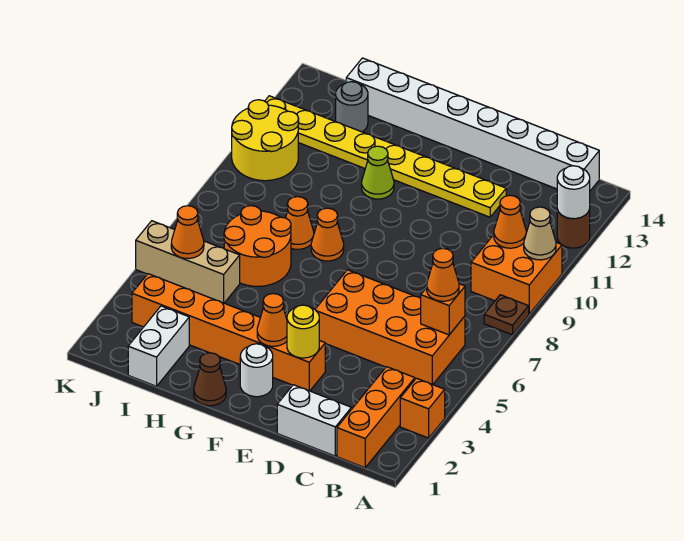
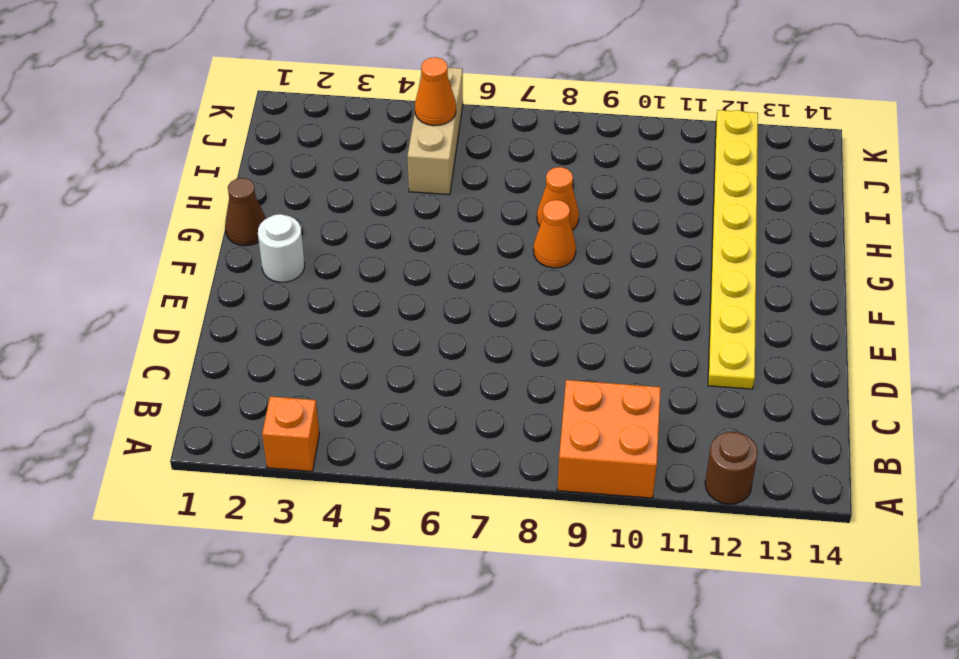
none -> brown 1x1 plate [484,295,529,335]
none -> orange 1x3 brick [337,367,415,468]
none -> orange 2x4 brick [315,270,465,385]

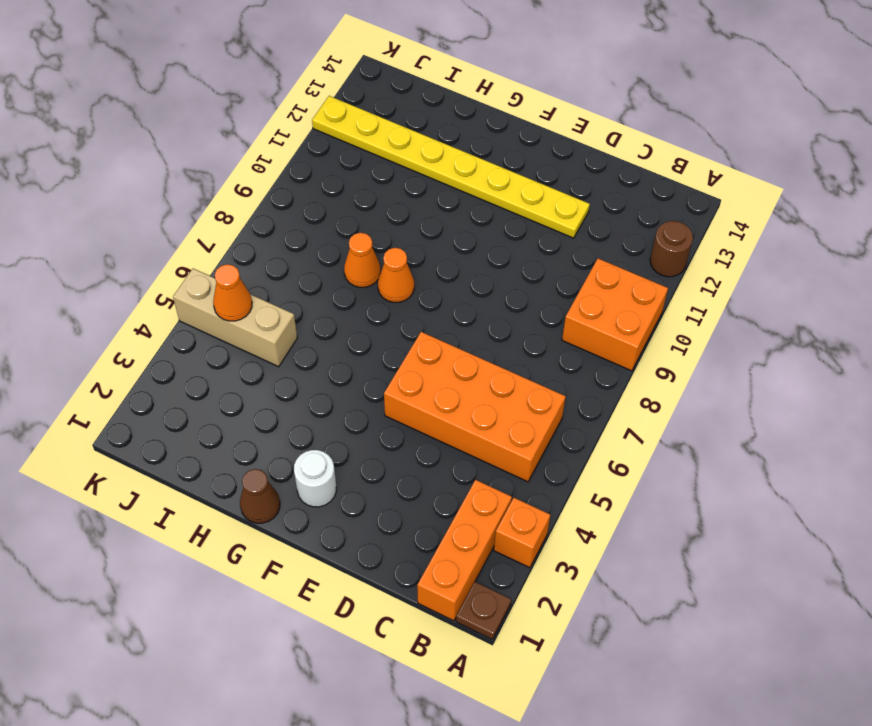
brown 1x1 plate [456,582,511,640] -> brown 1x1 plate moved to [484,295,529,335]
none -> white 1x8 brick [346,58,599,191]
none -> white 1x2 brick [277,385,351,456]
none -> orange 1x6 brick [132,274,325,391]

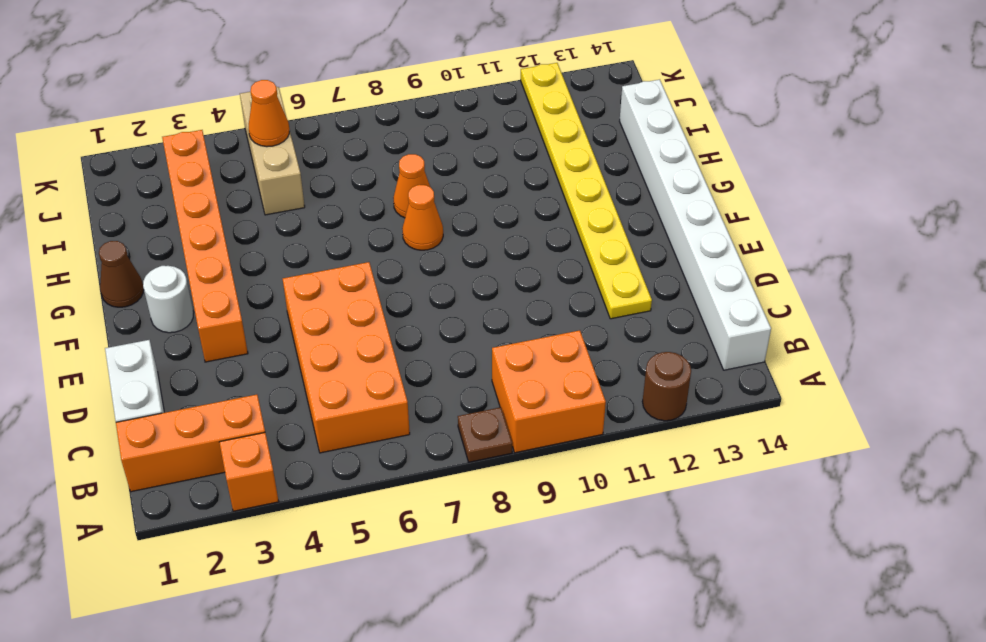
none -> lime 1x1 cone [362,146,394,199]
none -> orange 2x2 round brick [224,206,291,286]
none -> white 1x2 brick [128,306,189,386]

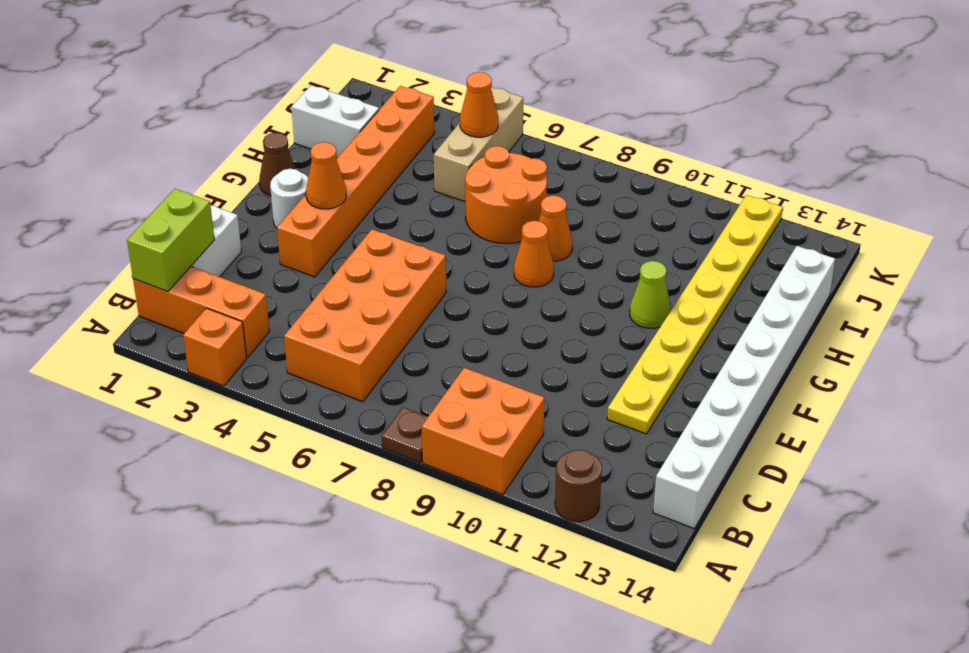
lime 1x2 brick [127,189,214,292] -> none
none -> grey 1x1 round brick [336,82,368,132]
none -> yellow 2x2 round brick [232,100,299,181]
none -> tan 1x1 cone [524,207,556,260]

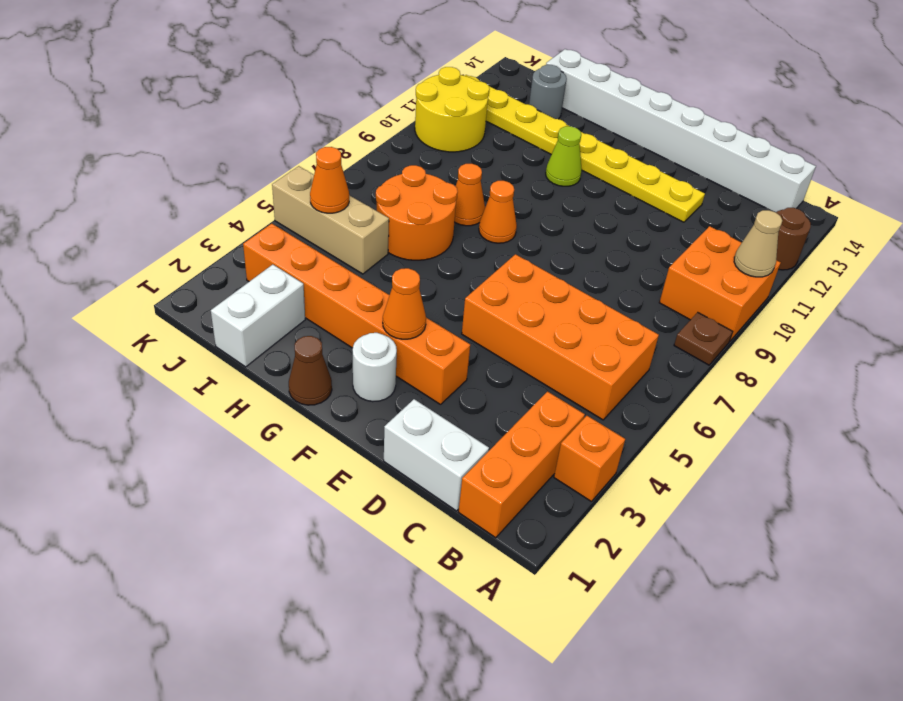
none -> white 1x1 round brick [557,166,590,219]
none -> orange 1x1 brick [421,284,465,335]
none -> orange 1x1 cone [494,195,526,248]

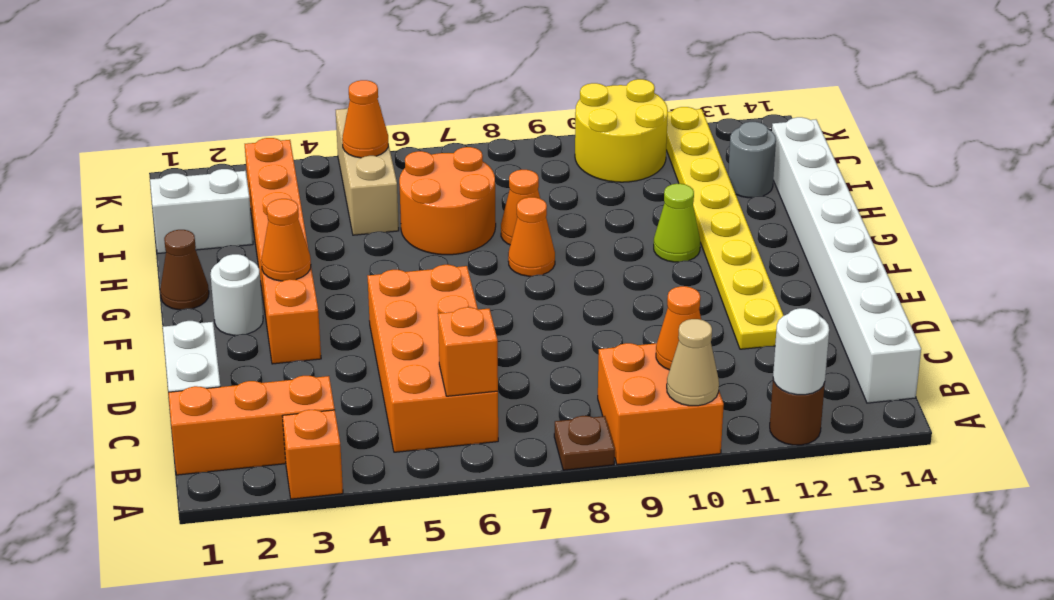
none -> yellow 1x1 round brick [287,305,319,358]
none -> orange 1x1 cone [427,248,459,301]

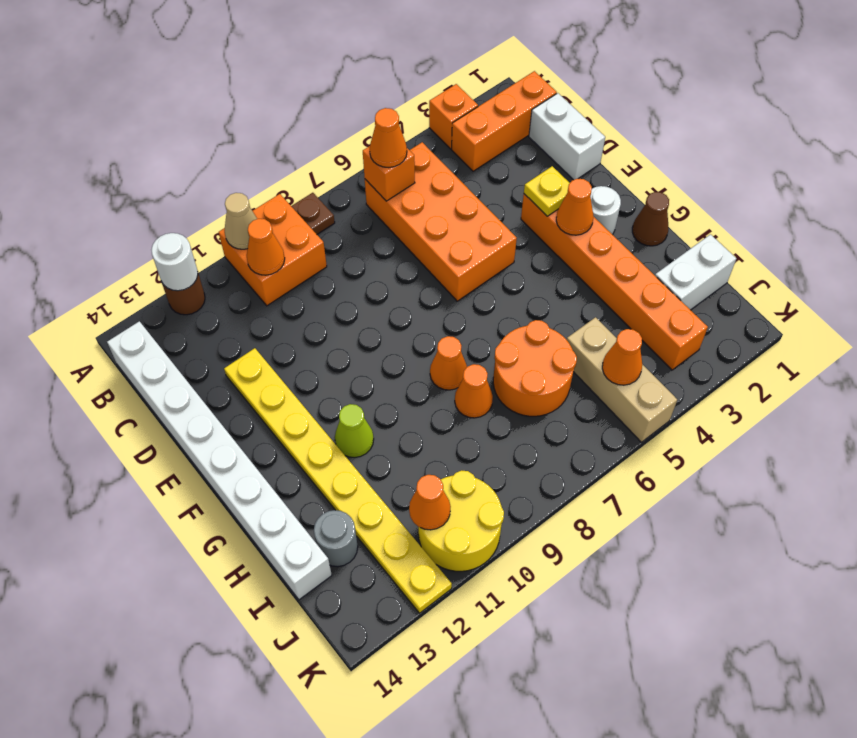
yellow 1x1 plate [524,166,570,216] -> yellow 1x1 round brick [287,305,319,358]
orange 1x1 cone [409,475,451,530] -> none

